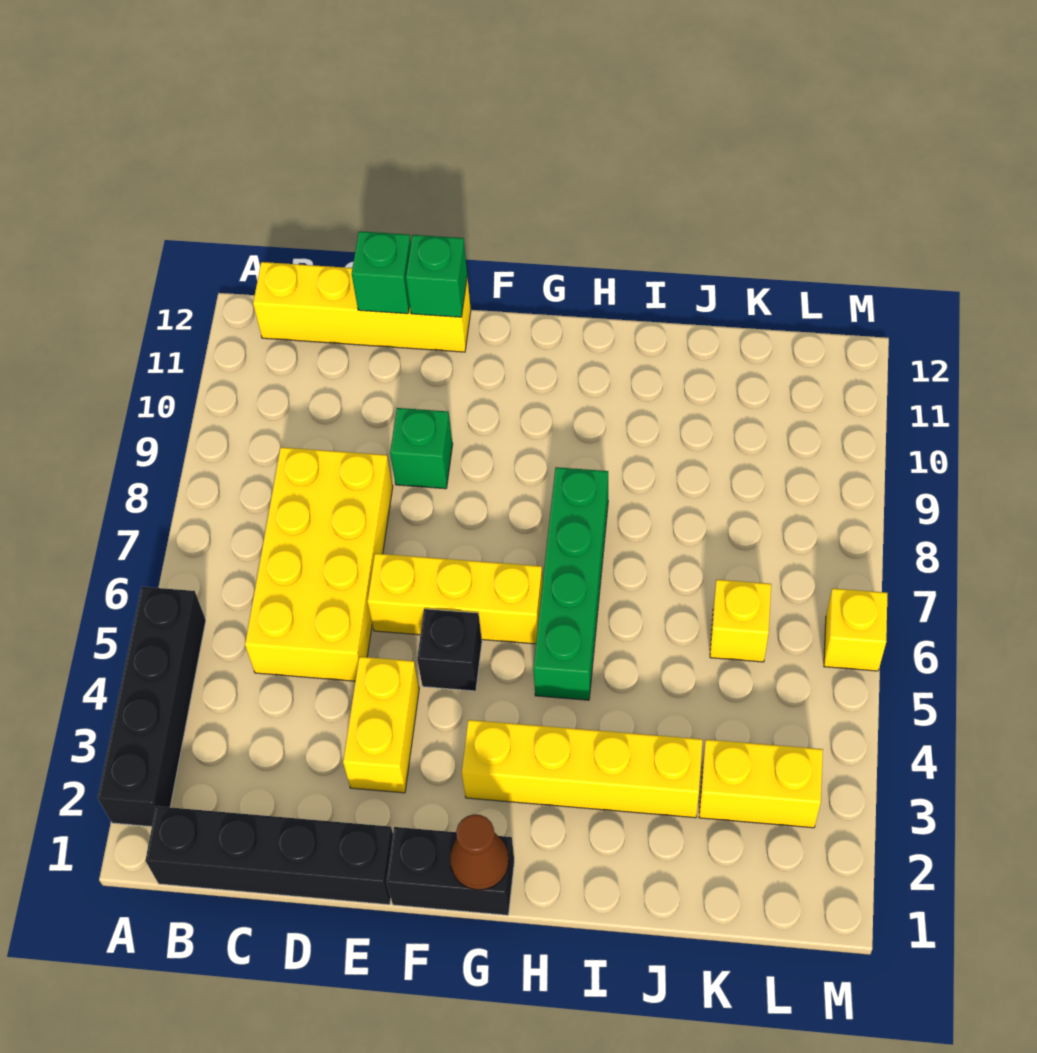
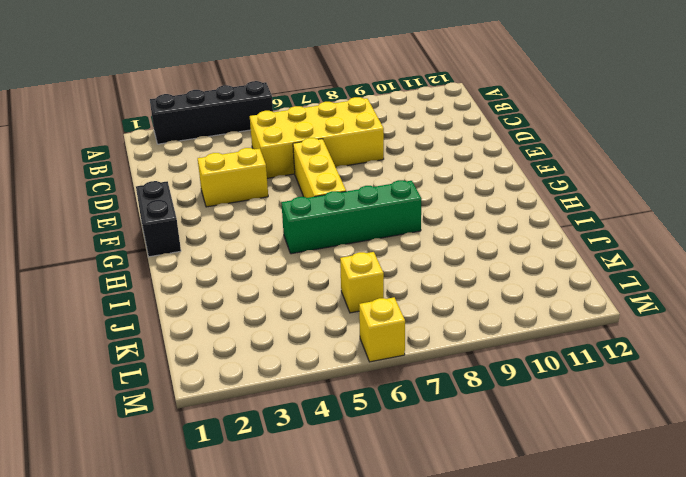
none -> black 1x4 brick [145,806,393,905]
none -> yellow 1x4 brick [253,262,471,352]
none -> green 1x1 brick [390,408,453,489]

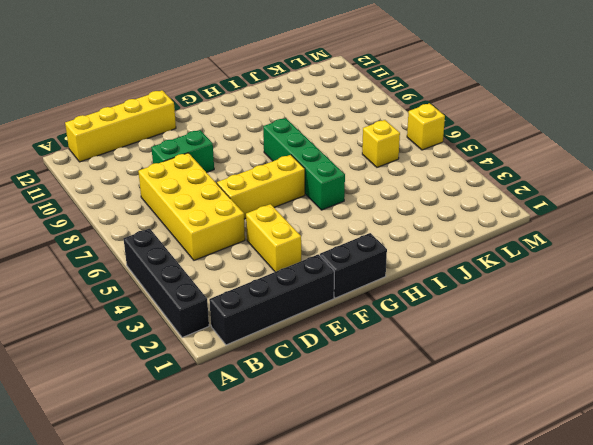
green 1x2 brick [151,130,214,172] -> green 1x1 brick [390,408,453,489]
none -> black 1x1 brick [417,609,482,691]
none -> yellow 1x4 brick [462,720,703,818]
none -> yellow 1x2 brick [699,740,823,828]

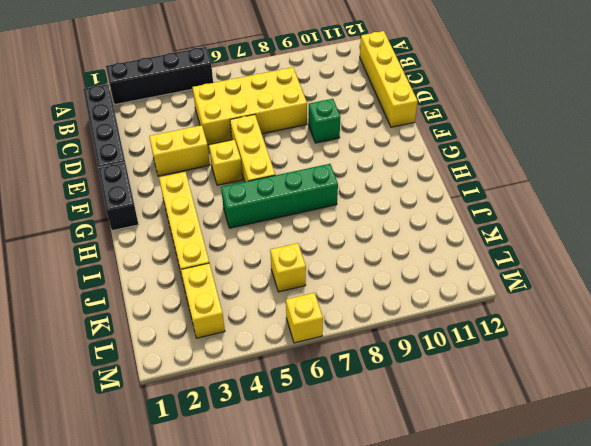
yellow 1x1 brick [209,140,243,185] -> black 1x1 brick [417,609,482,691]
none -> green 1x1 brick [352,231,411,314]
none -> green 1x1 brick [406,235,467,317]
none -> brown 1x1 cone [450,814,509,890]

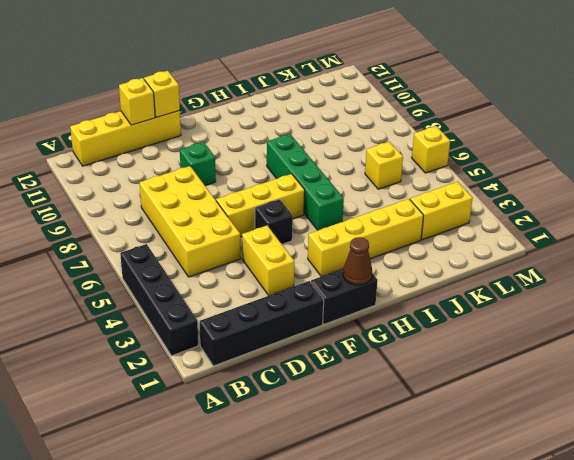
yellow 1x1 brick [119,78,155,125] -> green 1x1 brick [352,231,411,314]
yellow 1x1 brick [144,71,180,117] -> green 1x1 brick [406,235,467,317]

